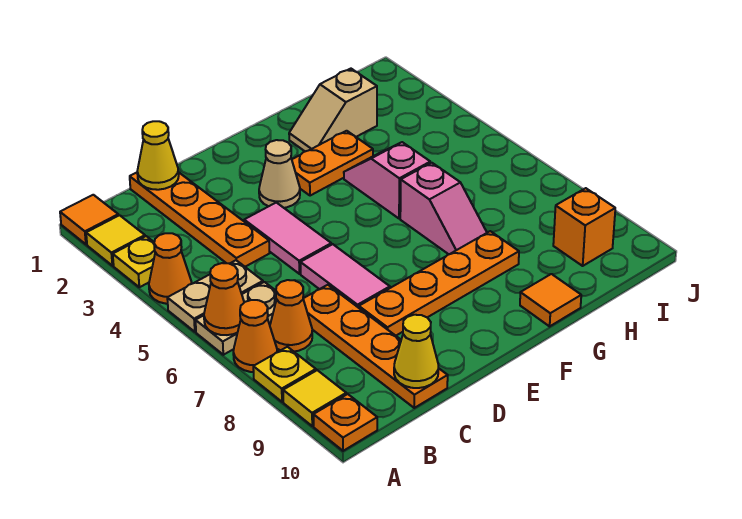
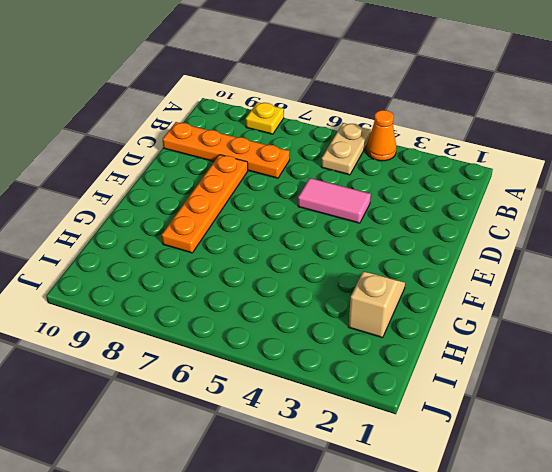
none -> orange 1x1 tile [60,195,118,244]
none -> yellow 1x1 tile [86,215,145,266]
none -> yellow 1x1 plate [113,236,155,287]

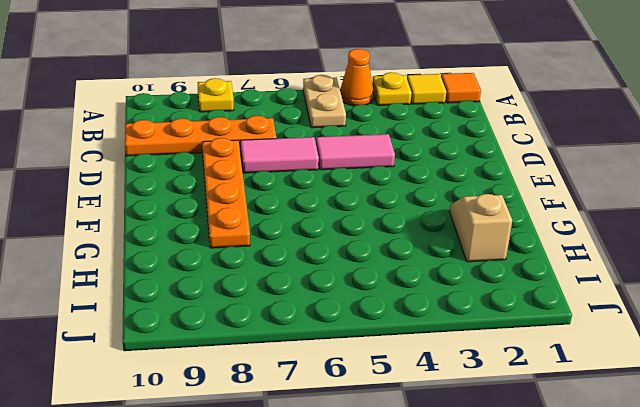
none -> tan 1x2 plate [196,282,277,355]
none -> orange 1x1 cone [233,300,277,372]
none -> yellow 1x1 tile [283,370,346,426]

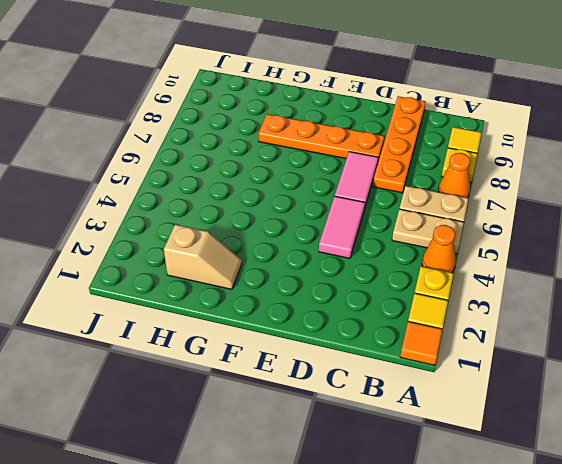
none -> orange 1x1 plate [314,394,377,451]
none -> orange 1x1 cone [270,280,312,351]
none -> orange 1x4 plate [130,173,269,267]

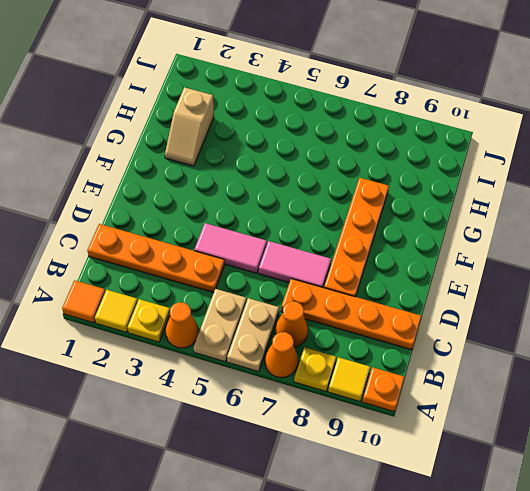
none -> tan 1x1 cone [259,140,300,208]
none -> orange 1x2 plate [292,131,373,196]
none -> pink 1x2 slope [344,142,430,219]

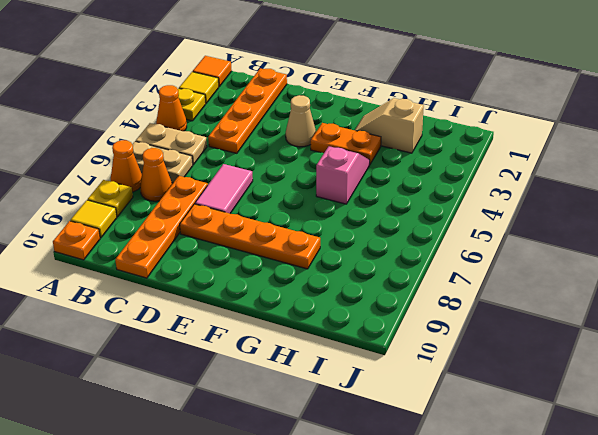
none -> pink 1x2 tile [244,203,331,274]
none -> pink 1x2 slope [400,163,487,254]
none -> orange 1x1 tile [520,274,581,326]

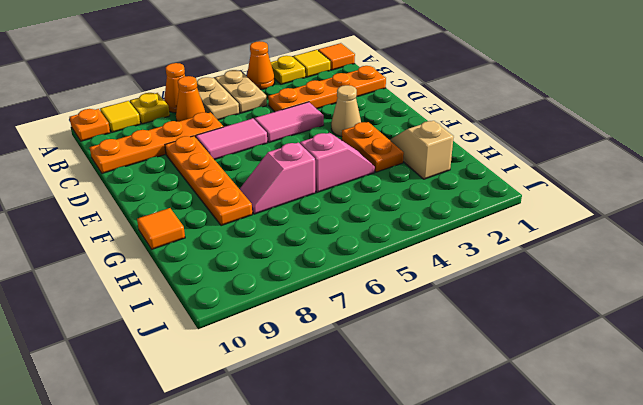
none -> orange 1x1 brick [553,188,615,266]
none -> orange 1x1 cone [204,263,244,335]
none -> yellow 1x1 cone [137,121,179,190]

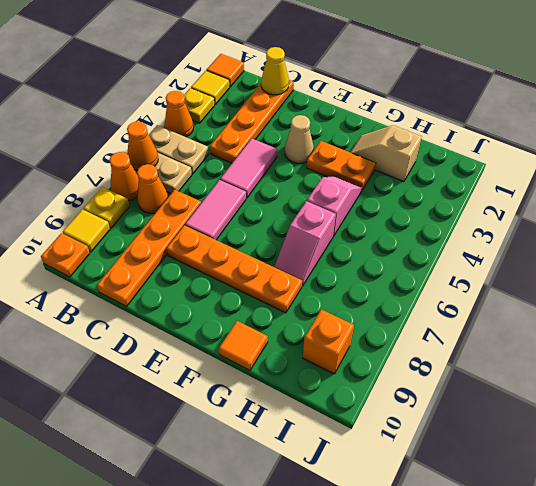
none -> yellow 1x1 cone [394,315,438,388]

